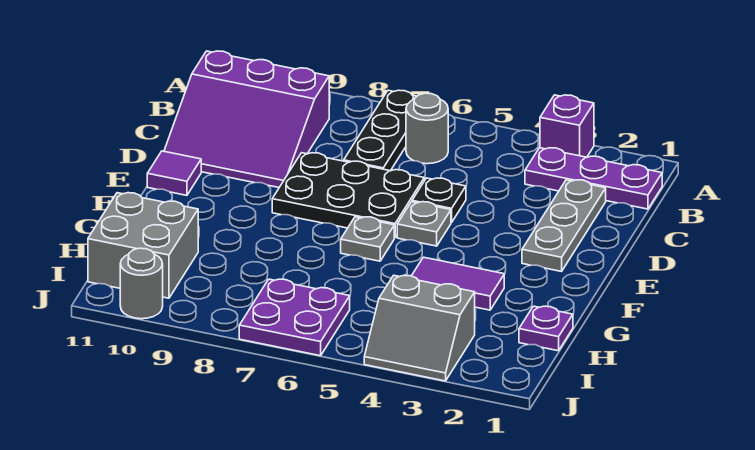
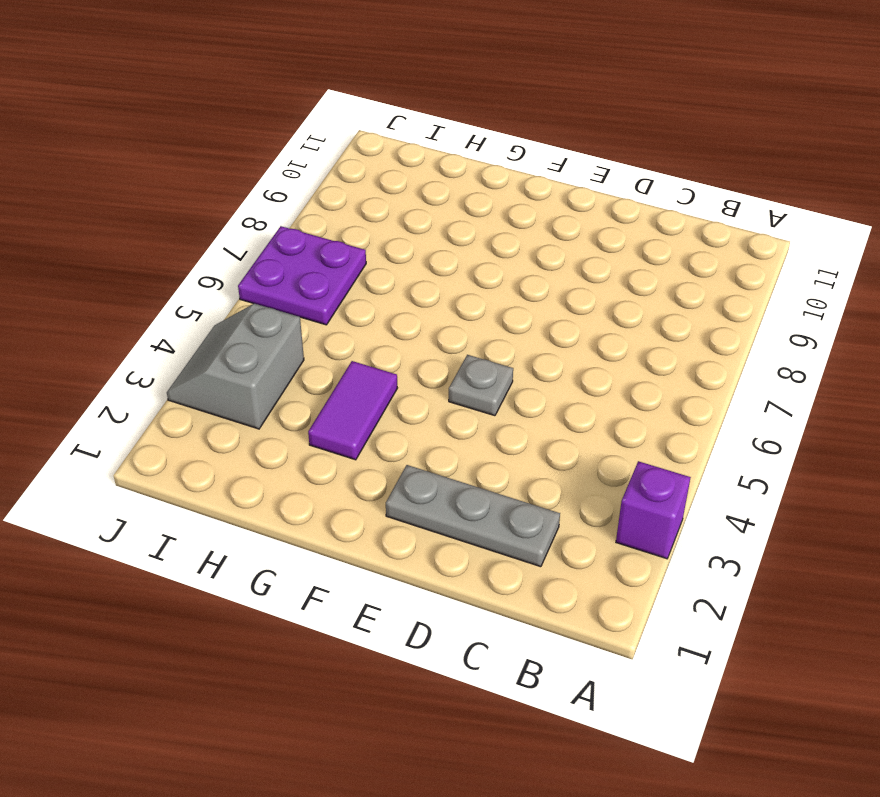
none -> black 1x3 plate [344,90,417,171]
none -> purple 1x3 plate [525,148,662,209]
none -> grey 1x1 round brick [406,93,448,164]

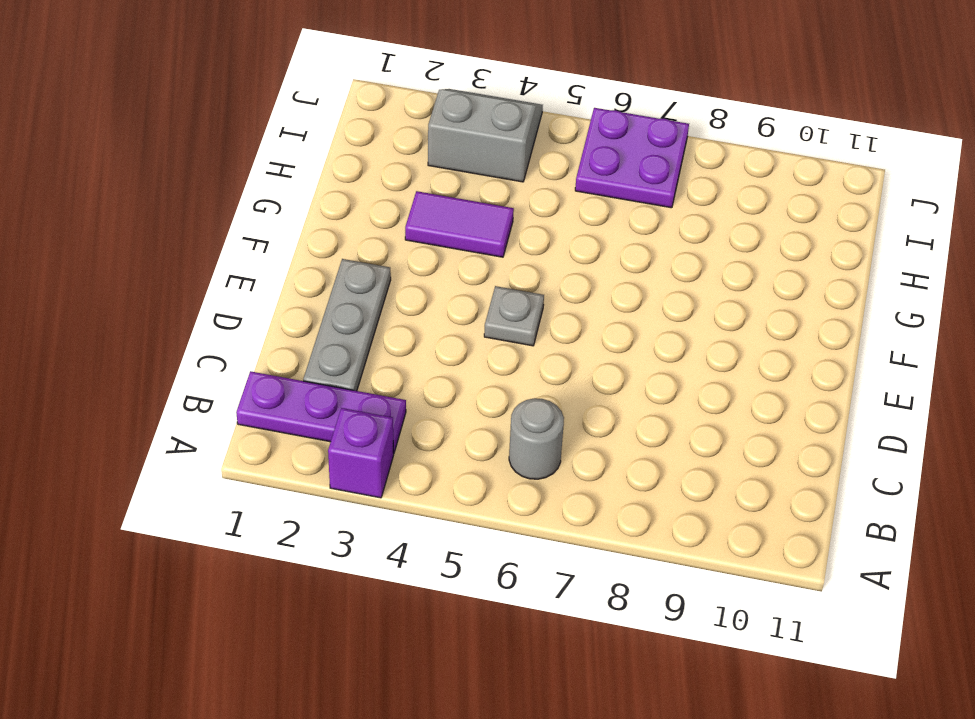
none -> black 1x3 plate [344,90,417,171]
none -> purple 3x3 slope [164,51,329,187]
none -> black 1x1 plate [412,178,466,223]

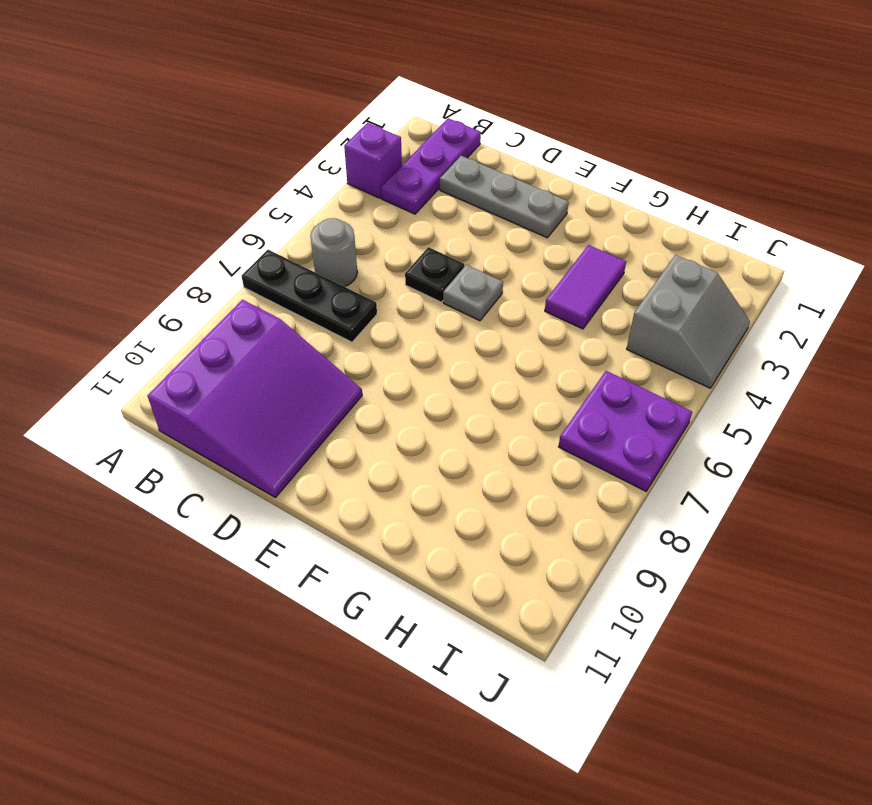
none -> black 2x3 plate [272,153,424,238]
none -> purple 1x1 tile [147,151,201,195]
none -> grey 1x1 plate [341,217,394,261]

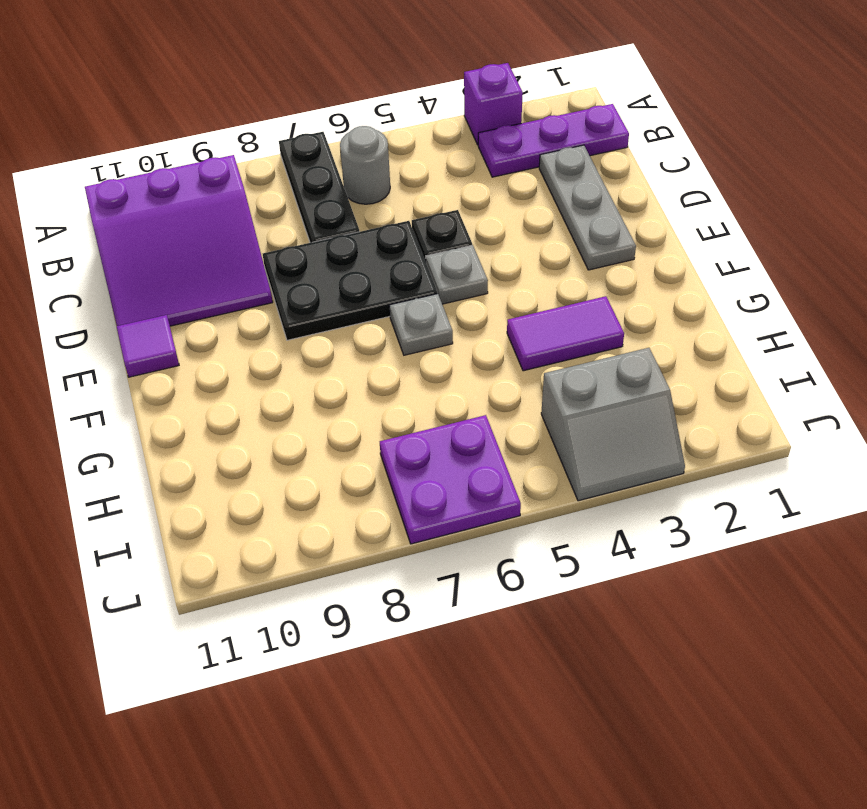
none -> purple 1x1 plate [519,306,573,351]
none -> grey 2x2 brick [88,193,198,298]
none -> grey 1x1 round brick [120,248,163,319]

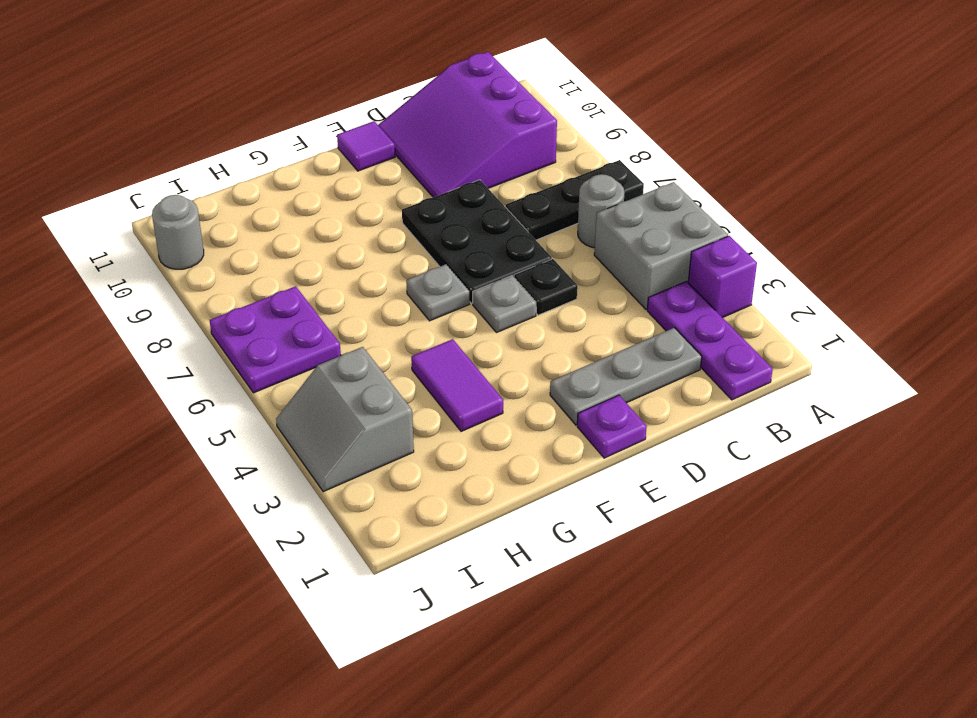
grey 2x2 brick [594,182,728,310] -> grey 2x2 brick moved to [88,193,198,298]
purple 1x1 plate [577,395,647,458] -> purple 1x1 plate moved to [519,306,573,351]

